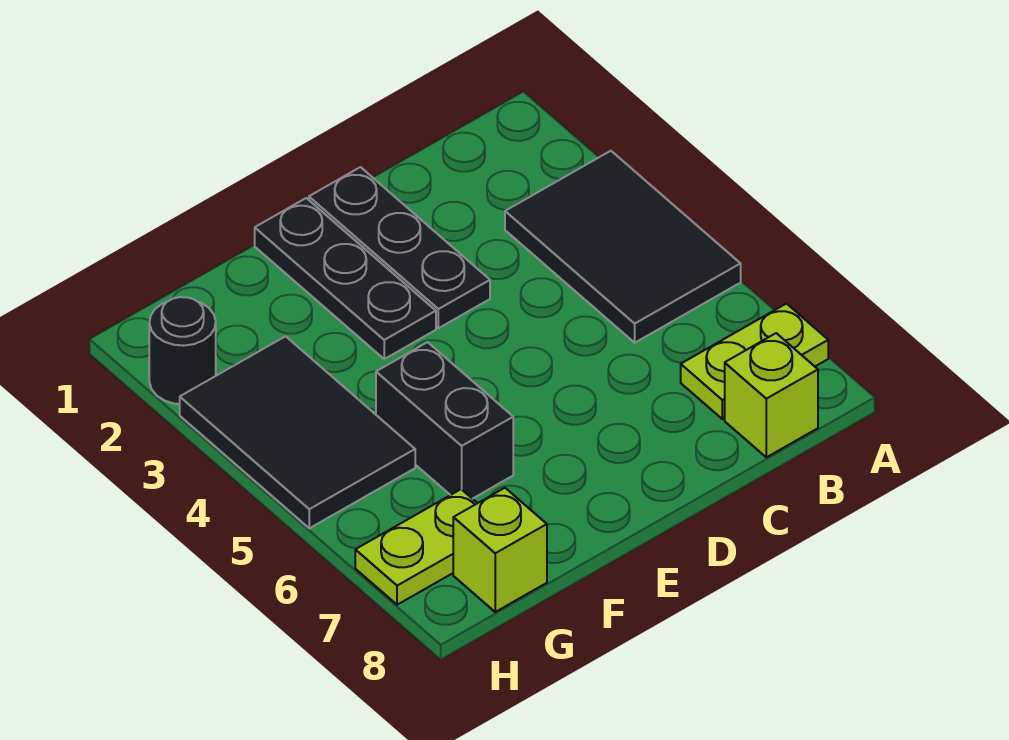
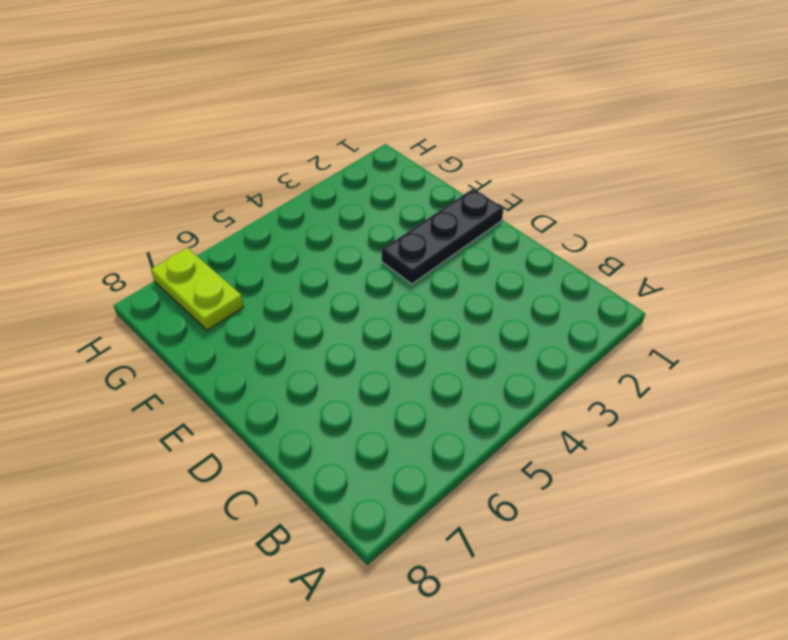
none -> black 2x3 tile [505,151,741,343]
none -> lime 1x2 plate [681,304,828,419]

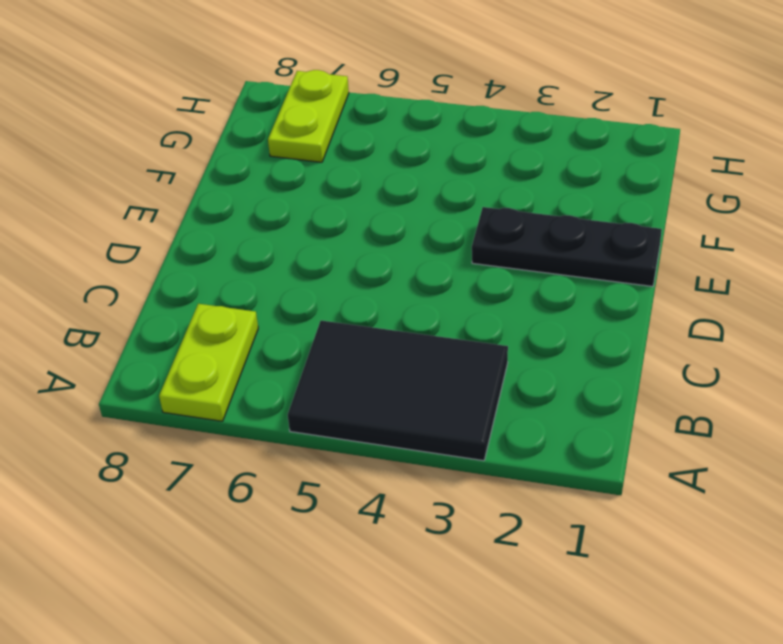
none -> lime 1x1 brick [725,333,818,457]
none -> black 1x3 plate [309,167,490,328]

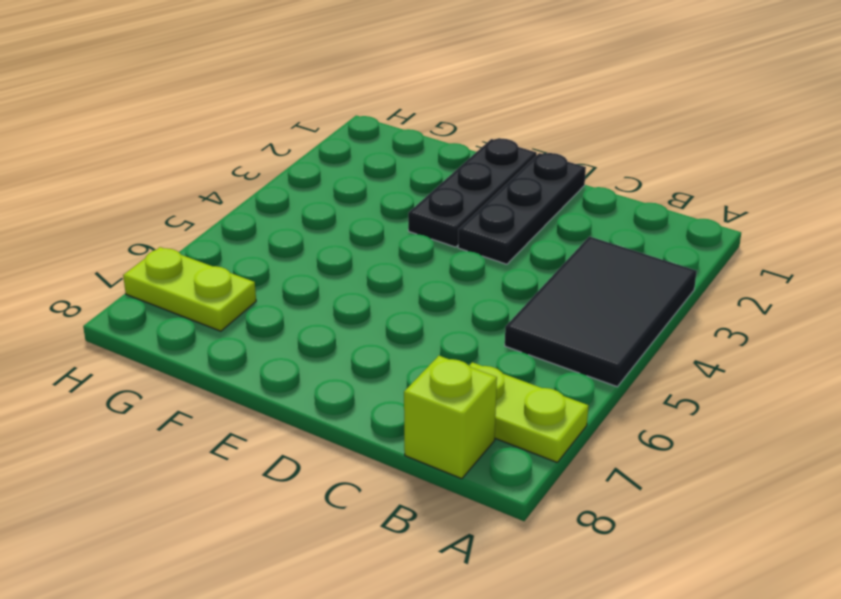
none -> black 1x2 brick [376,342,513,499]
none -> black 2x3 tile [180,336,415,528]

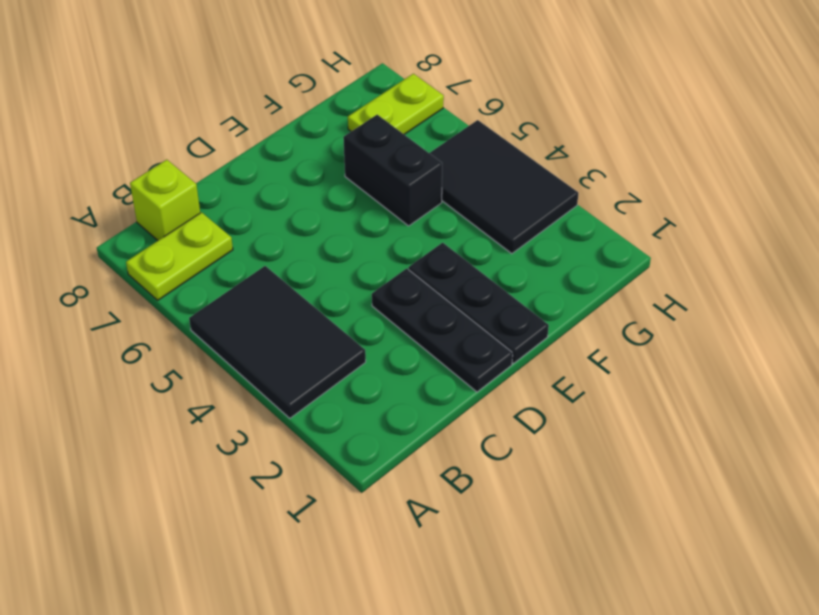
none -> lime 1x1 brick [453,488,547,612]
none -> black 1x1 round brick [149,297,216,404]

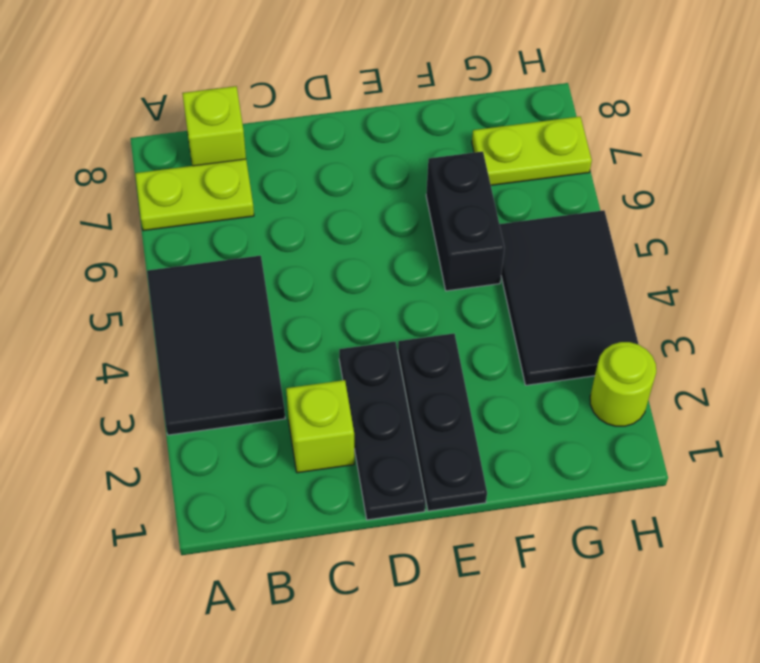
lime 1x1 brick [286,380,354,473] -> lime 1x1 brick moved to [453,488,547,612]
lime 1x1 round brick [590,342,656,426] -> black 1x1 round brick [149,297,216,404]

